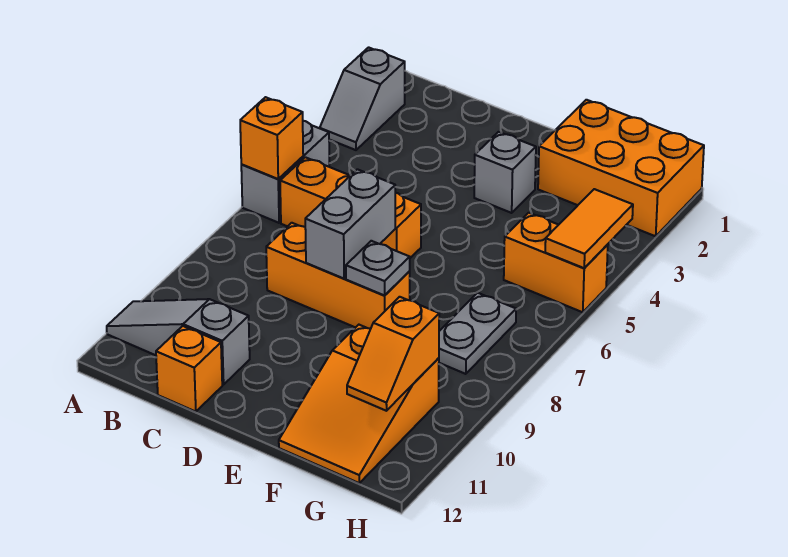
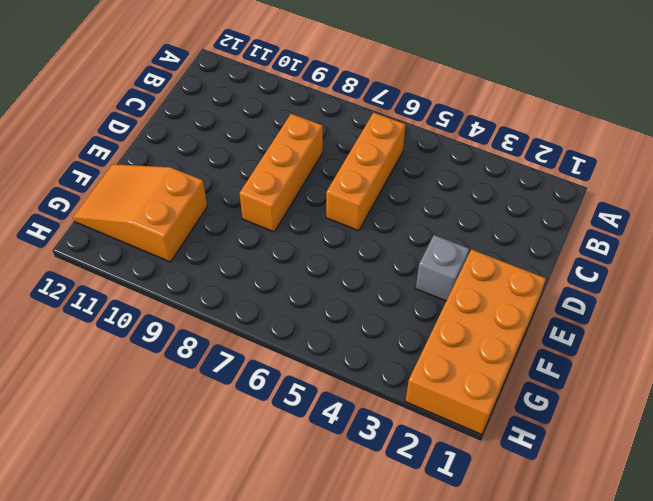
orange 2x4 brick [405,249,546,435] -> orange 2x3 brick [538,100,704,236]
none -> grey 1x2 slope [320,47,405,150]
none -> grey 1x2 brick [241,121,329,223]
none -> grey 1x3 slope [107,299,250,385]

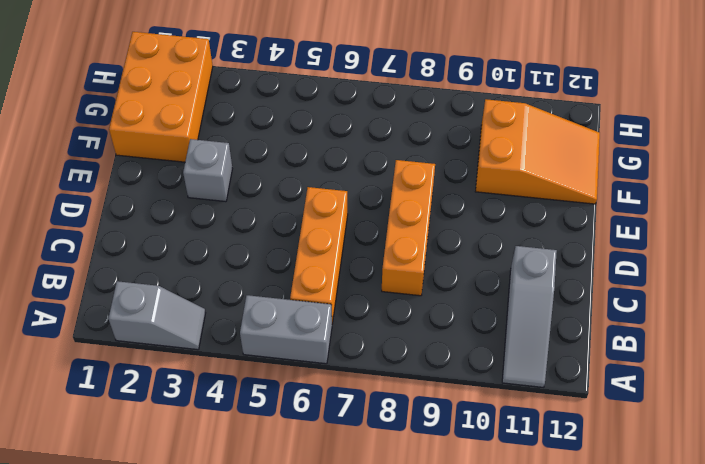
none -> orange 1x1 brick [156,326,222,412]
none -> orange 1x2 brick [504,213,608,312]
none -> grey 1x2 plate [439,293,516,374]

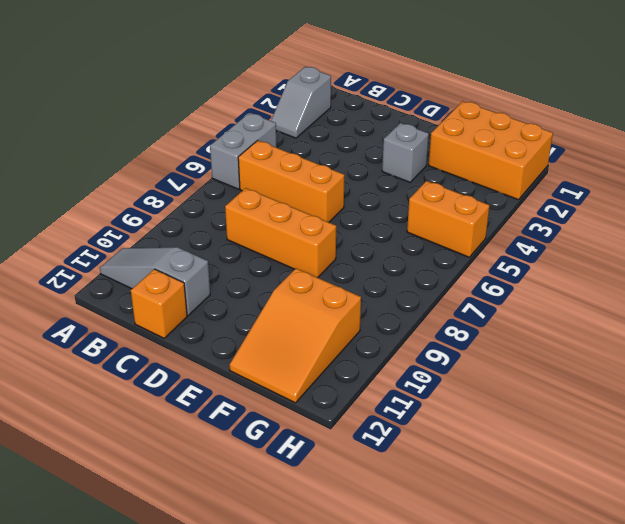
none -> grey 1x2 plate [439,293,516,374]
none -> orange 1x1 brick [240,97,303,179]
none -> grey 1x2 brick [305,169,395,278]

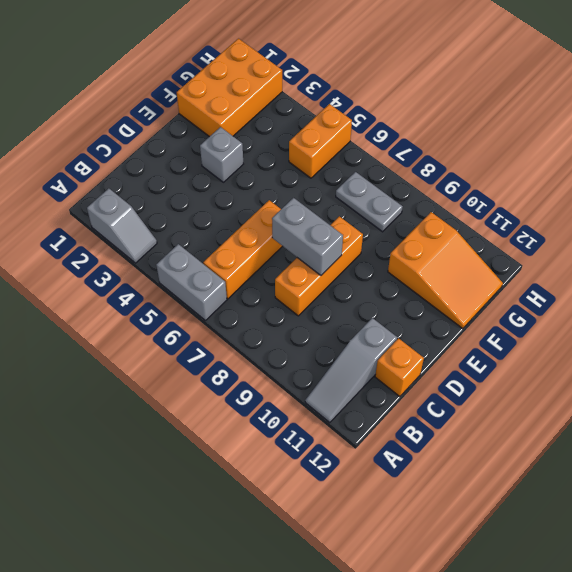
none -> orange 1x1 brick [240,97,303,179]
none -> grey 1x1 plate [346,241,410,295]
none -> orange 1x2 slope [347,297,439,411]

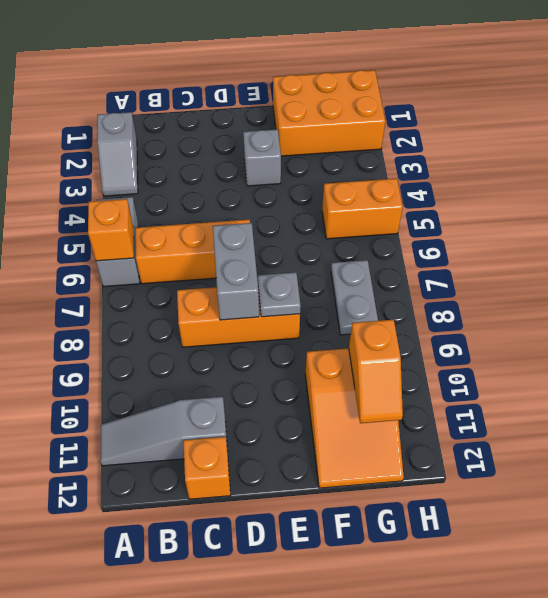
none -> orange 1x2 tile [545,189,633,268]

